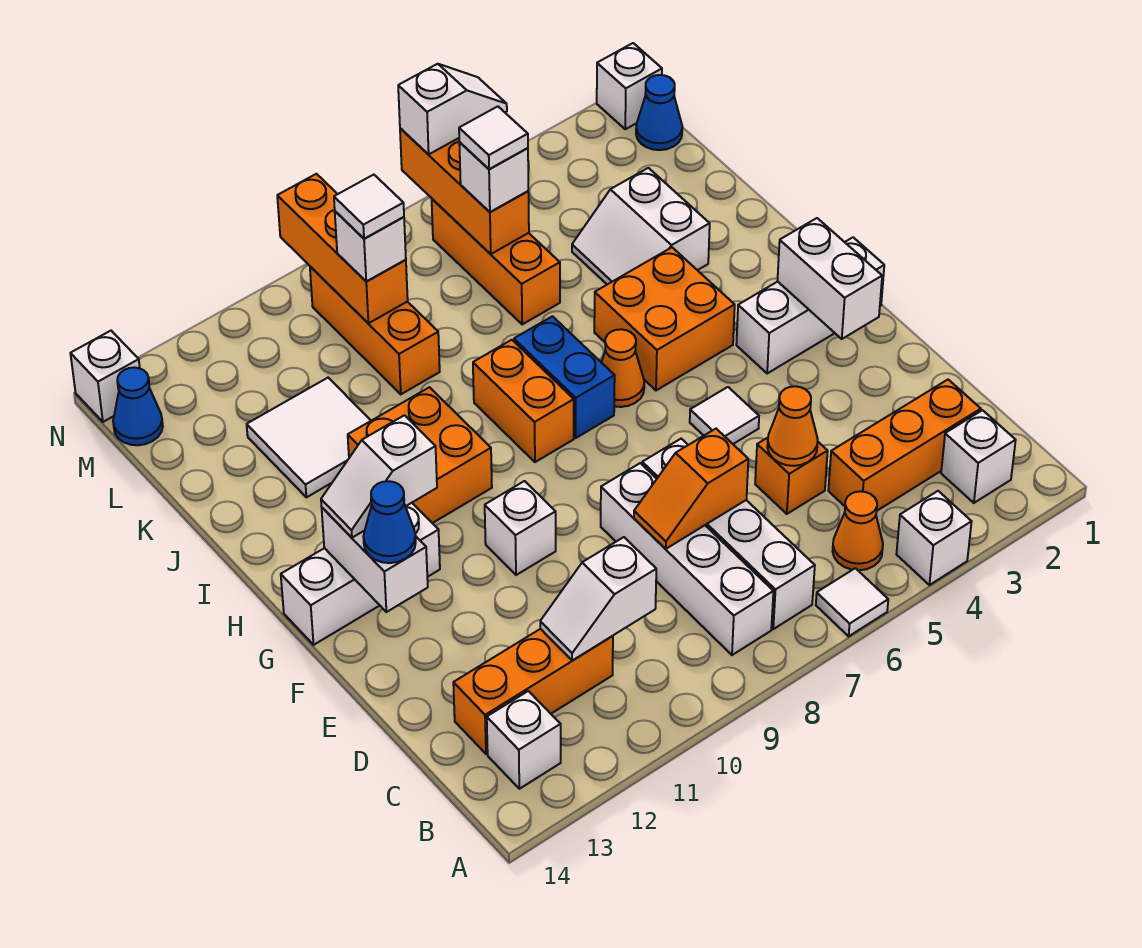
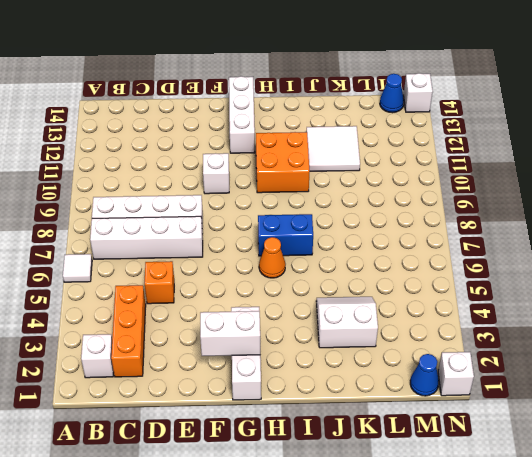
none -> white 1x1 brick [896,491,972,585]
none -> orange 1x1 cone [833,491,883,570]
none -> white 1x1 brick [487,691,561,789]
none -> orange 1x3 brick [453,629,613,754]

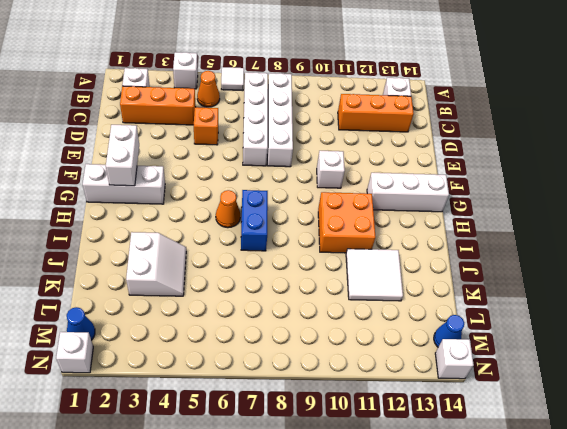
none -> white 1x1 tile [690,387,759,444]
none -> orange 2x2 brick [594,248,735,390]
none -> orange 1x2 brick [473,340,574,462]
none -> orange 1x3 brick [432,199,560,324]

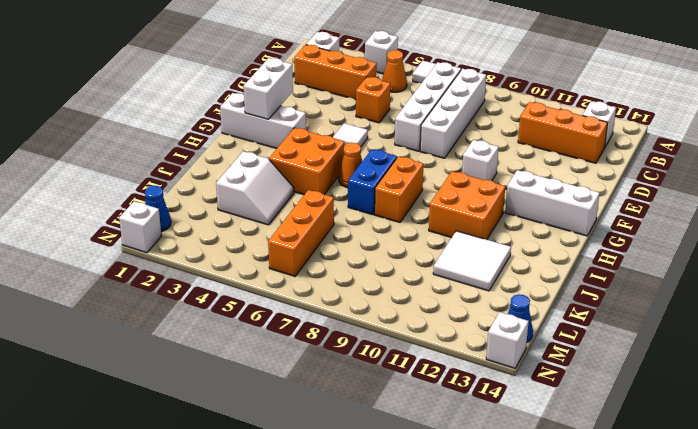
none -> orange 1x3 brick [310,267,440,394]
none -> white 1x2 slope [540,537,656,661]
none -> orange 1x1 cone [767,386,818,466]
none -> orange 1x2 slope [634,429,748,549]

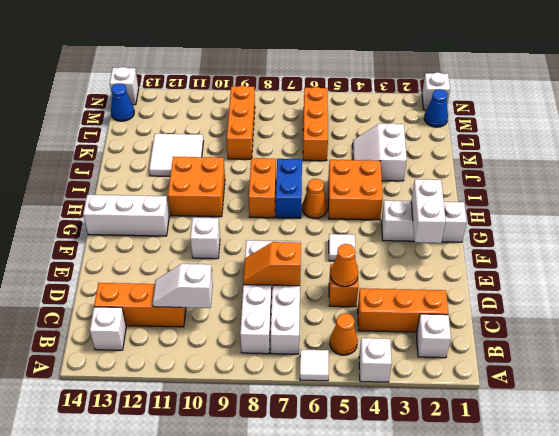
none -> white 1x2 brick [322,508,428,612]
none -> orange 1x3 brick [400,128,529,254]
none -> orange 1x3 brick [277,174,408,323]
none -> blue 1x1 cone [363,481,416,563]

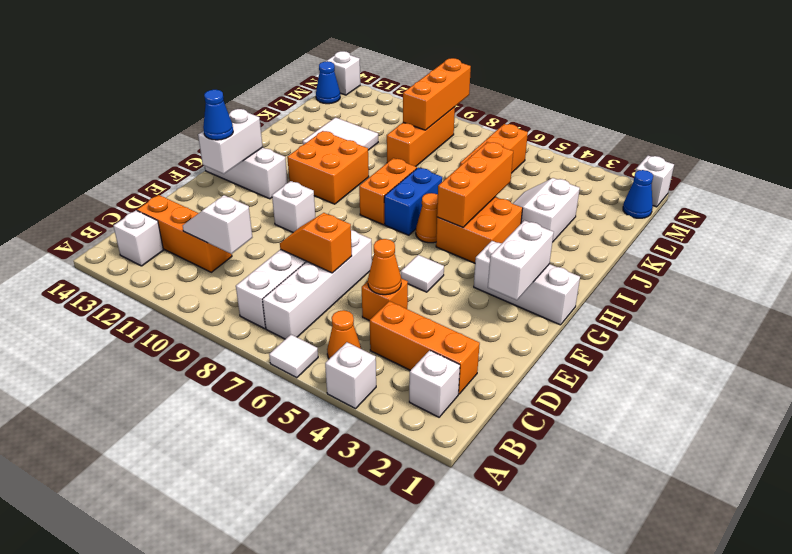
orange 1x3 brick [437,142,513,227] -> orange 1x3 brick moved to [400,128,529,254]
none -> white 1x2 slope [321,415,437,538]
none -> white 1x1 brick [459,142,528,212]
none -> white 1x1 brick [335,211,406,282]
none -> white 1x2 slope [398,64,507,155]

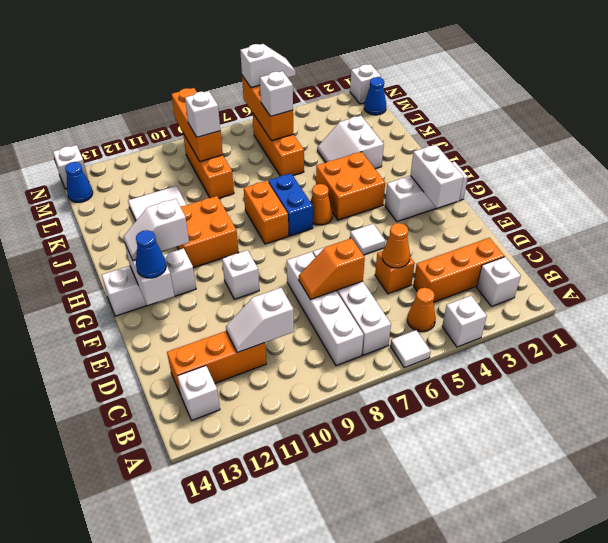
none -> white 1x1 tile [459,106,528,169]
none -> white 1x1 tile [334,175,404,239]

